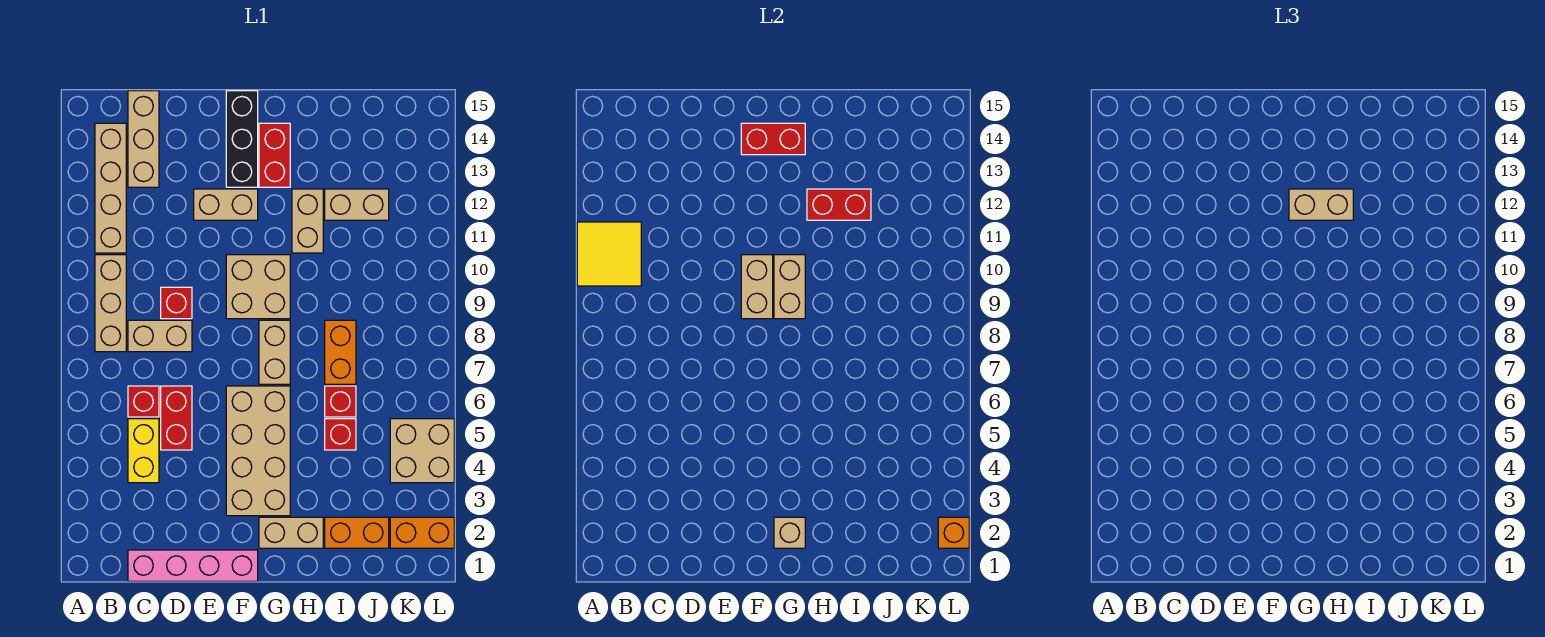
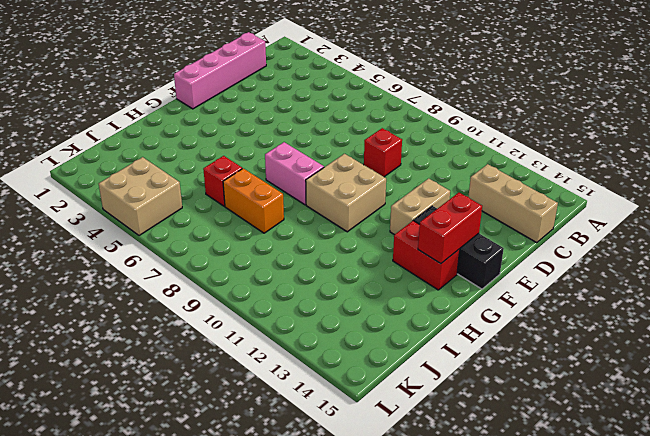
pink 1x2 brick [265,142,324,205] -> tan 1x2 brick [259,320,290,384]
none -> tan 1x3 brick [95,255,126,352]
none -> tan 1x4 brick [95,123,126,253]
none -> yellow 1x2 brick [128,419,159,483]
none -> red 1x1 brick [128,386,159,417]

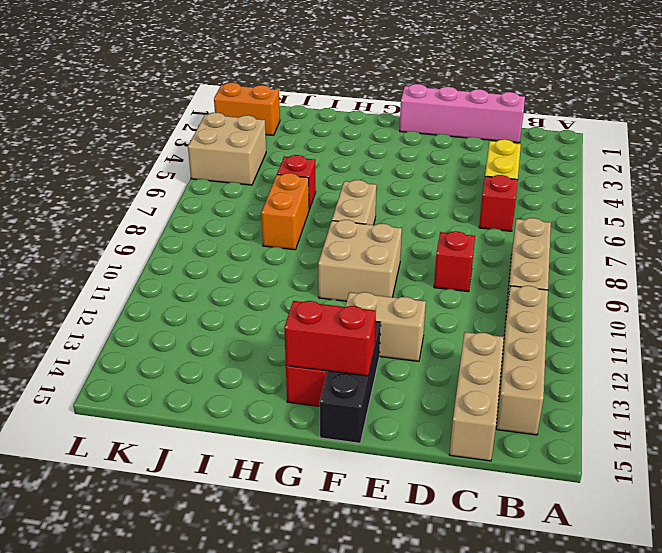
none -> tan 1x2 brick [128,320,192,352]
none -> red 1x2 brick [161,386,192,450]
none -> tan 2x4 brick [226,386,290,516]
none -> tan 1x2 brick [259,517,323,548]

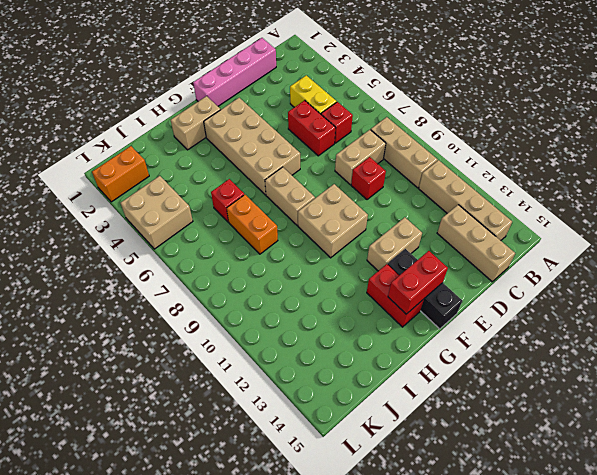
none -> tan 1x2 brick [292,189,323,253]
none -> orange 1x2 brick [325,517,389,548]
none -> red 1x1 brick [325,419,356,450]
none -> tan 1x2 brick [325,189,389,220]

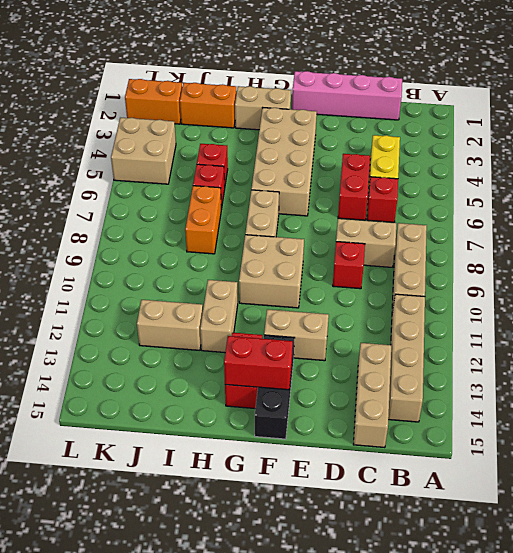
none -> yellow 2x2 tile [577,222,641,286]
none -> tan 1x2 brick [741,255,773,319]
none -> tan 1x1 brick [774,517,805,548]
none -> tan 1x2 brick [774,255,805,319]

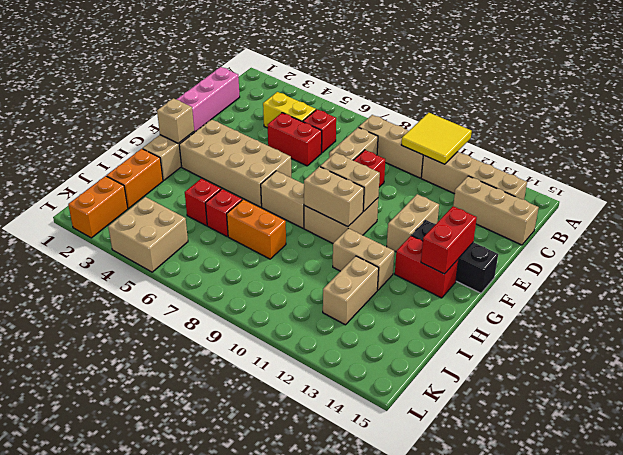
none -> red 1x2 brick [807,189,871,220]
none -> orange 1x1 brick [938,517,969,548]
none -> tan 1x2 brick [1289,189,1353,220]

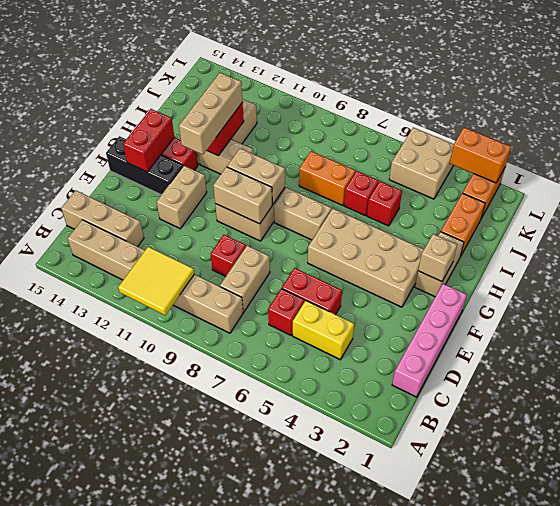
tan 1x3 brick [179,73,243,155] -> tan 1x2 brick [1289,189,1353,220]
orange 1x2 brick [450,127,511,183] -> orange 1x1 brick [938,517,969,548]

